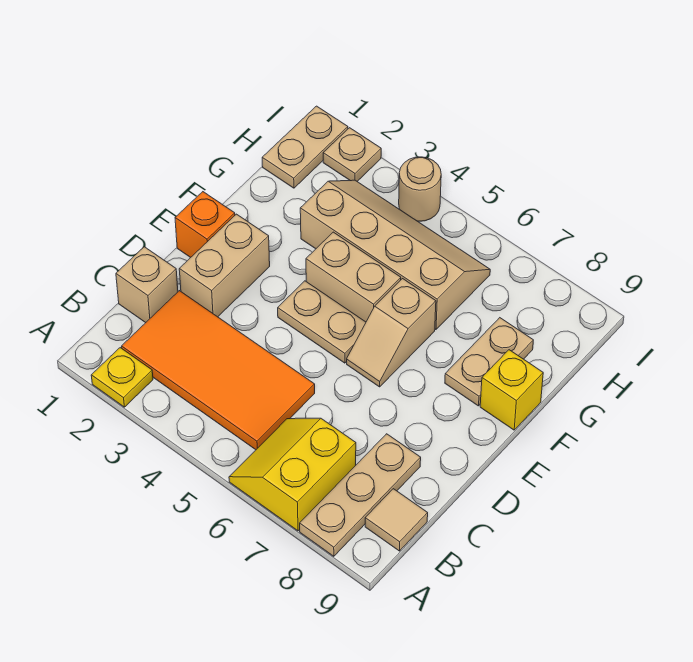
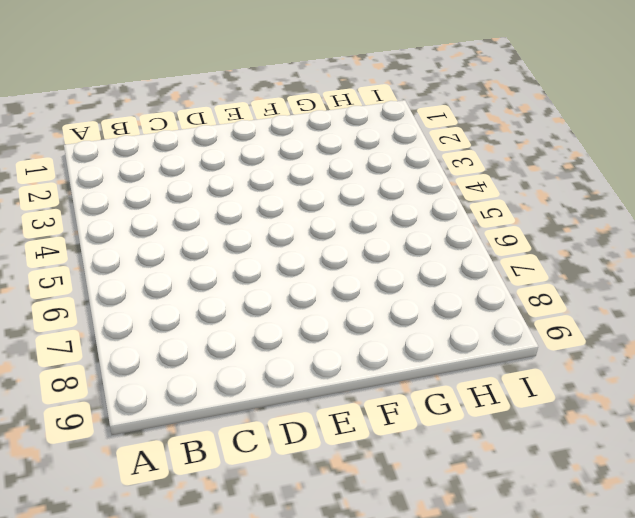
none -> yellow 1x1 plate [91,348,153,407]
none -> yellow 2x2 slope [229,418,356,531]
none -> tan 1x3 plate [300,434,421,556]

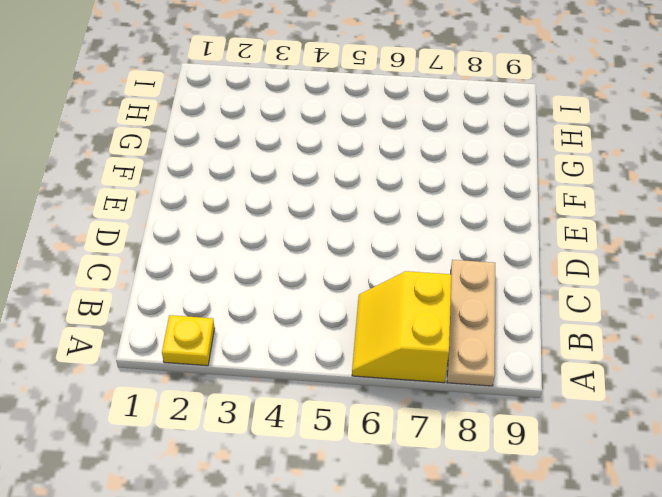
none -> orange 2x4 tile [122,291,315,450]
none -> tan 1x1 tile [365,489,428,551]
none -> tan 1x1 brick [116,247,178,323]

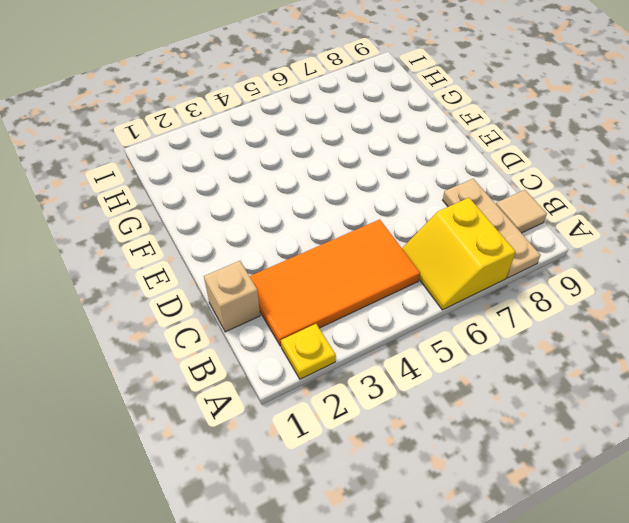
none -> tan 1x2 brick [179,214,270,317]
none -> orange 1x1 brick [175,192,235,258]
none -> tan 1x2 plate [278,281,366,363]

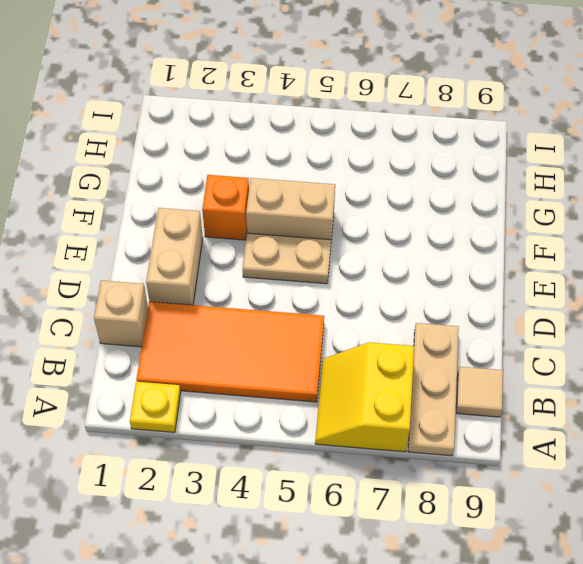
orange 1x1 brick [202,175,249,240] -> orange 1x1 brick moved to [175,192,235,258]
none -> tan 1x2 slope [347,279,436,387]
none -> tan 1x2 plate [445,318,533,406]
none -> yellow 1x1 brick [480,350,543,430]

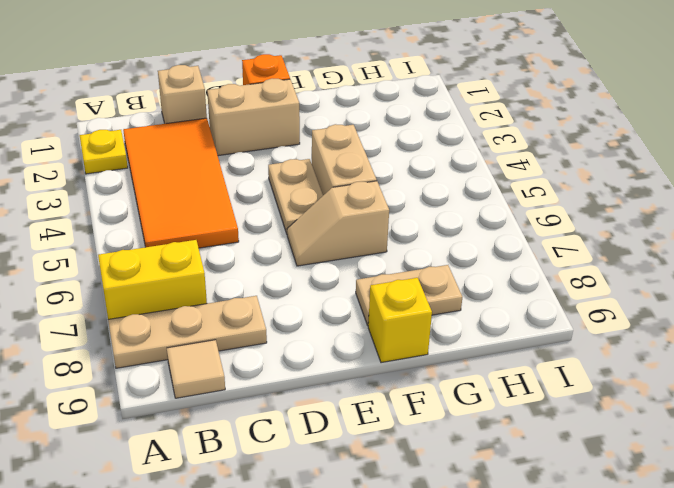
none -> tan 2x4 slope [300,180,490,329]
none -> tan 1x2 plate [262,106,348,188]
none -> tan 1x1 plate [323,128,381,181]

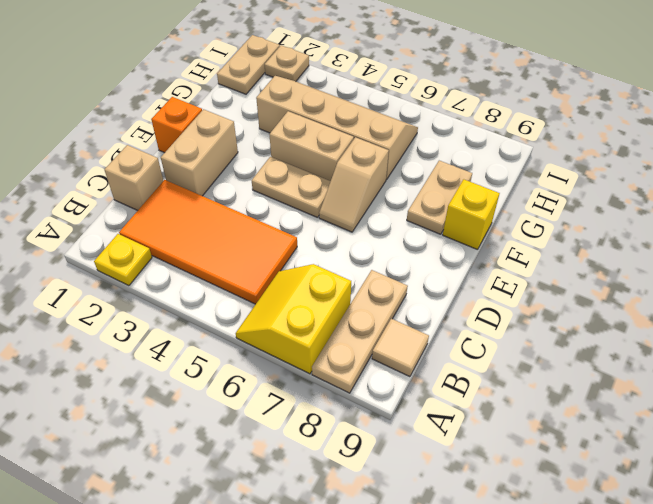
none -> tan 1x1 round brick [399,157,441,221]

